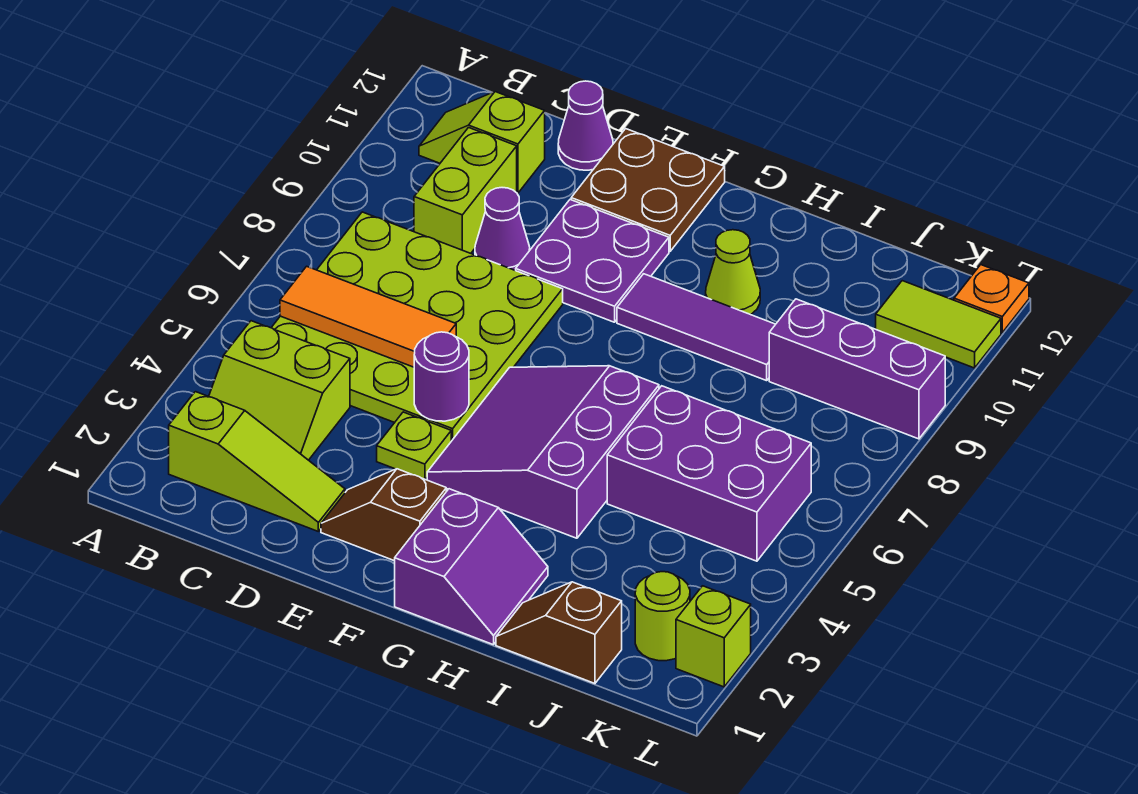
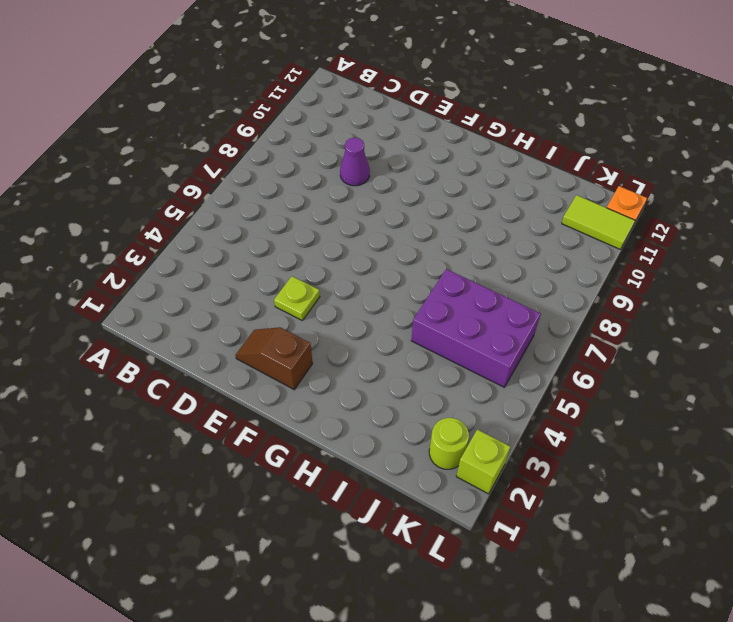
none -> lime 1x3 slope [169,392,345,531]
none -> lime 2x2 slope [209,321,350,460]
none -> lime 4x4 plate [271,212,563,441]

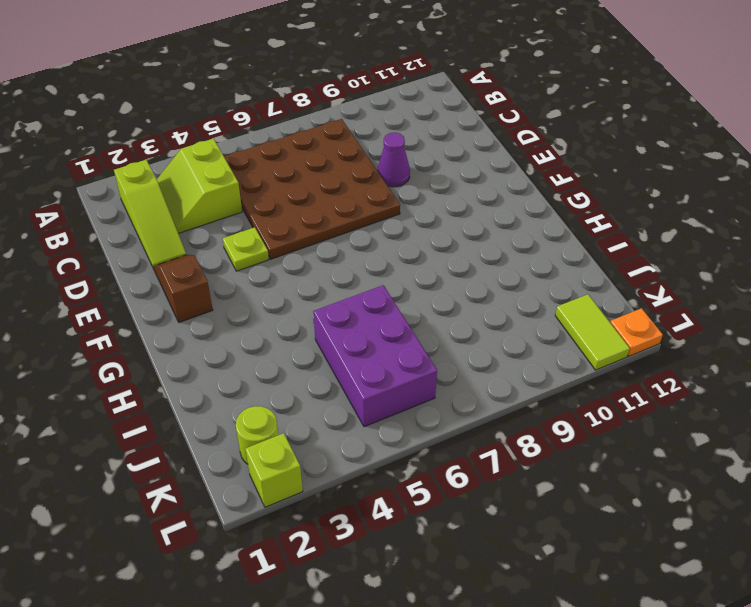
brown 4x4 plate [224,119,400,259] -> lime 4x4 plate [271,212,563,441]
none -> lime 1x2 slope [419,92,545,193]
none -> lime 1x2 brick [414,128,517,253]
none -> purple 1x1 cone [558,81,613,170]

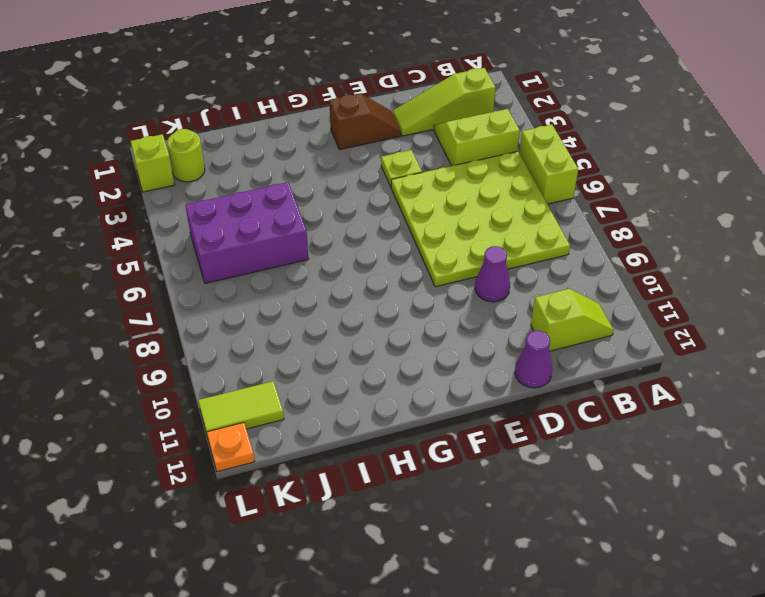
lime 1x2 brick [519,124,578,204] -> lime 1x2 brick moved to [414,128,517,253]
none -> purple 2x2 plate [516,200,669,322]
none -> brown 2x2 plate [571,129,725,251]
none -> purple 3x3 slope [427,366,659,538]

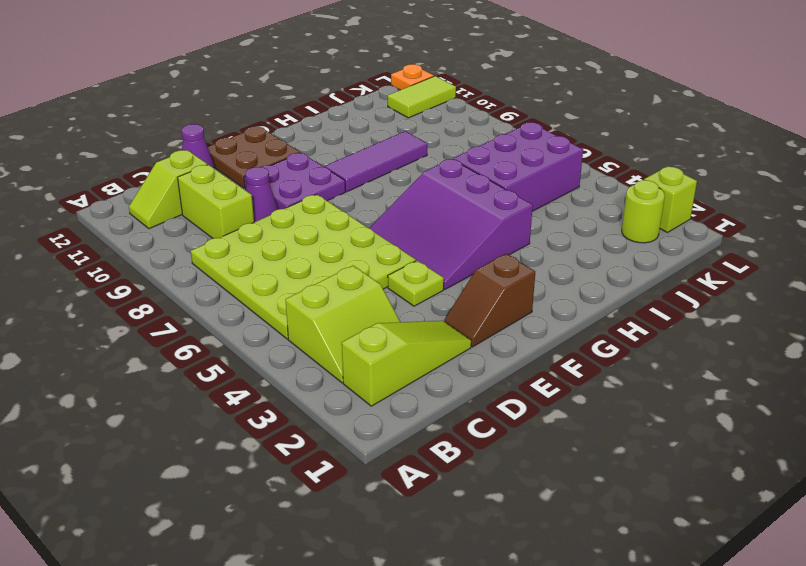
none -> purple 2x2 slope [395,489,548,645]
none -> lime 1x1 cone [706,230,760,314]
none -> brown 1x2 slope [496,582,622,684]

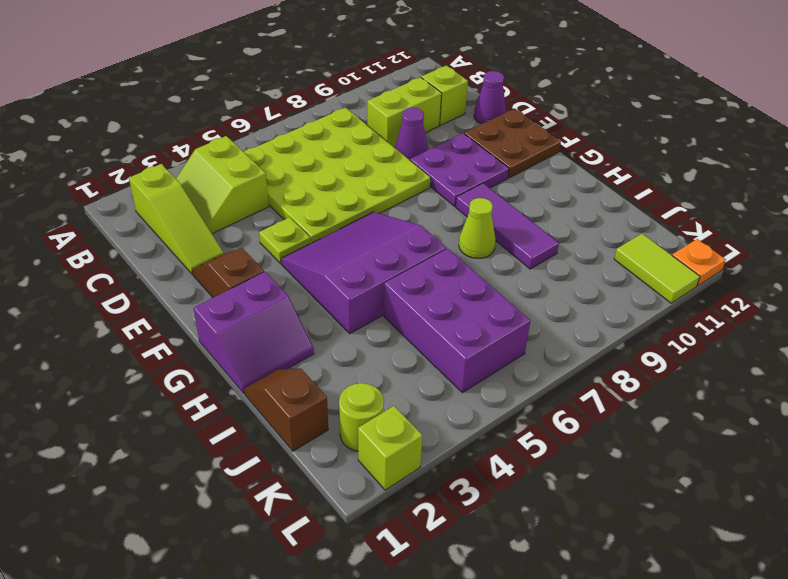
lime 1x1 cone [459,198,496,258] -> lime 1x1 cone moved to [706,230,760,314]
none -> purple 1x3 brick [769,299,945,439]
none -> orange 1x3 tile [280,266,456,367]
none -> purple 1x1 round brick [414,332,469,421]

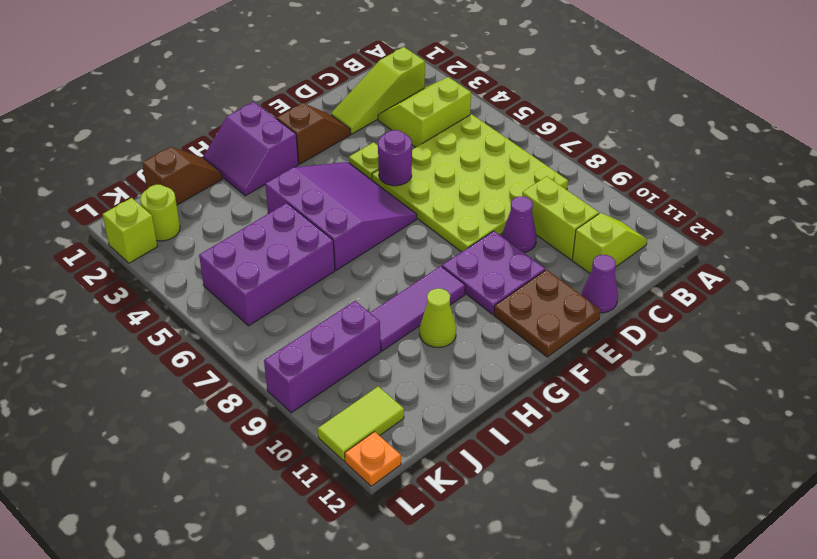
none -> orange 1x3 tile [280,266,456,367]

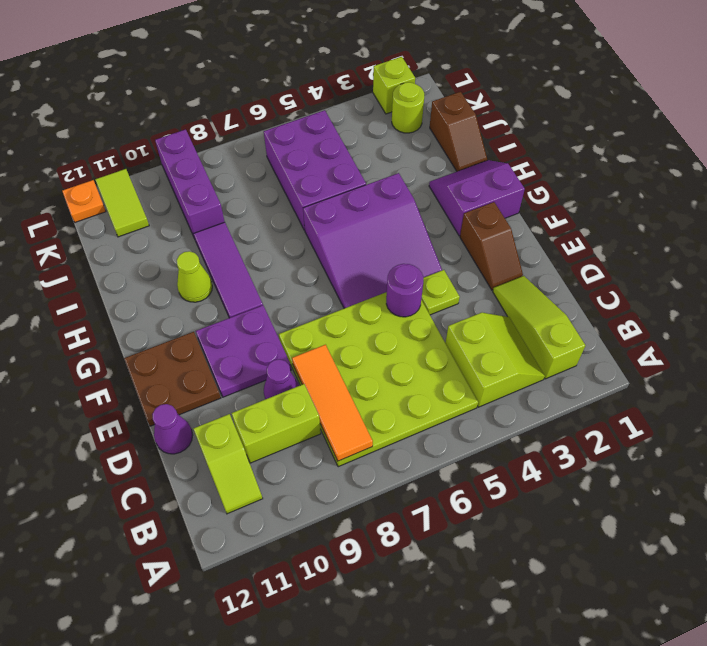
orange 1x3 tile [292,345,373,461] -> orange 1x3 tile moved to [280,266,456,367]

